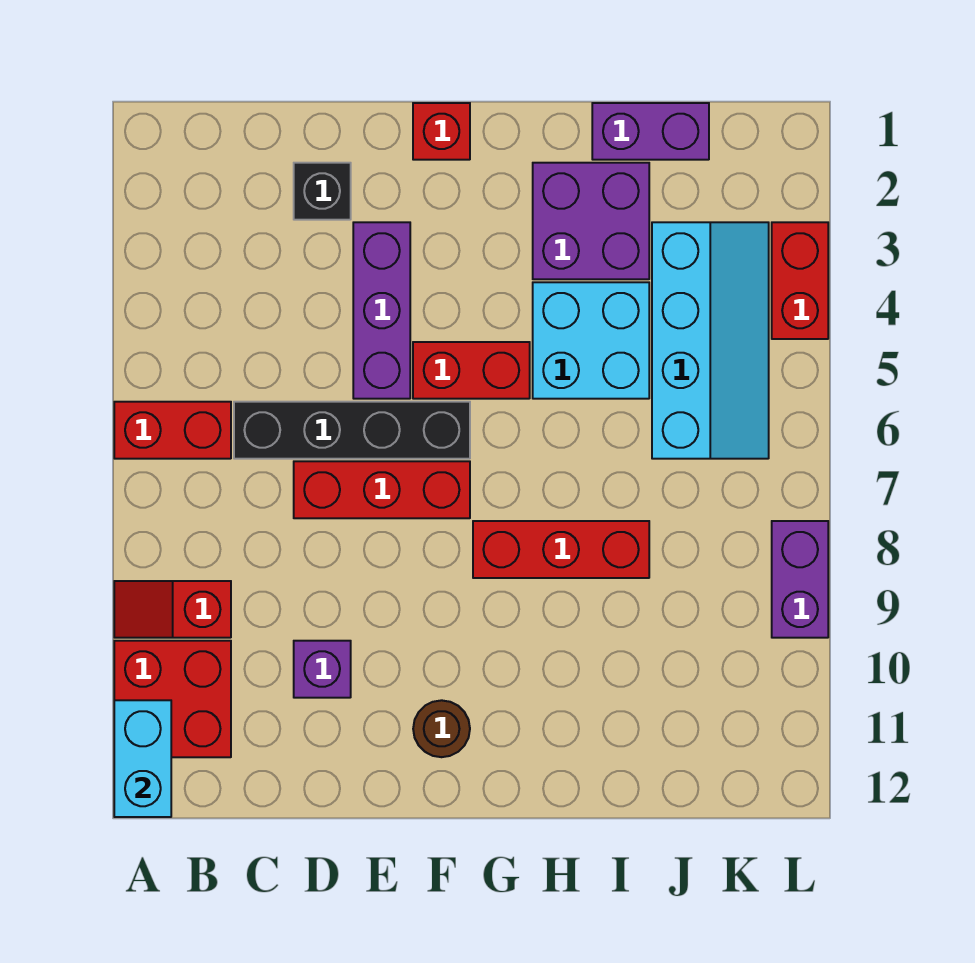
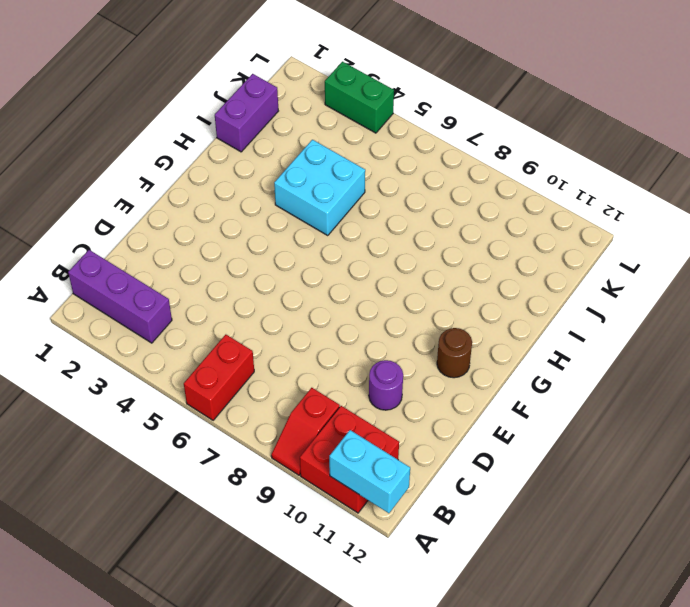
purple 1x3 brick [68,250,172,343] -> purple 1x3 brick moved to [353,222,410,399]
purple 1x1 round brick [369,360,403,410] -> purple 1x1 brick [294,641,351,698]
green 1x2 brick [325,62,394,133] -> red 1x2 brick [772,222,828,339]
none -> black 1x4 brick [234,402,470,459]
none -> black 1x1 brick [294,163,351,220]
none -> red 1x3 brick [294,461,470,518]

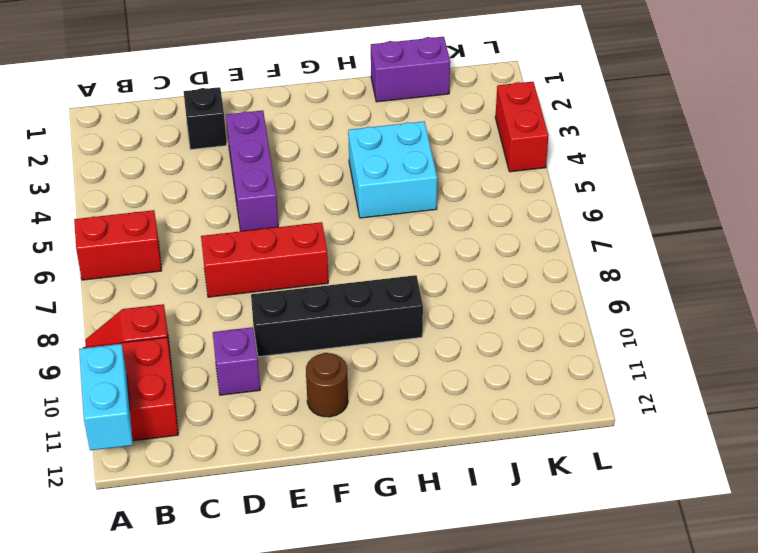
black 1x4 brick [251,275,423,357] -> black 1x4 brick moved to [234,402,470,459]
none -> red 1x1 brick [413,103,470,160]
none -> red 1x2 brick [413,342,530,399]
none -> red 1x3 brick [473,521,649,578]

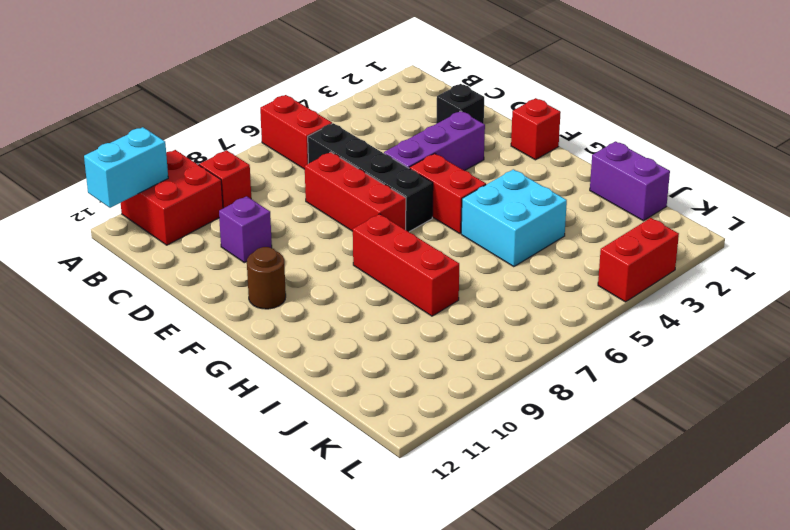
none -> purple 2x2 brick [533,163,649,279]
none -> cyan 2x4 slope [652,222,769,459]
none -> purple 1x2 brick [772,521,828,638]

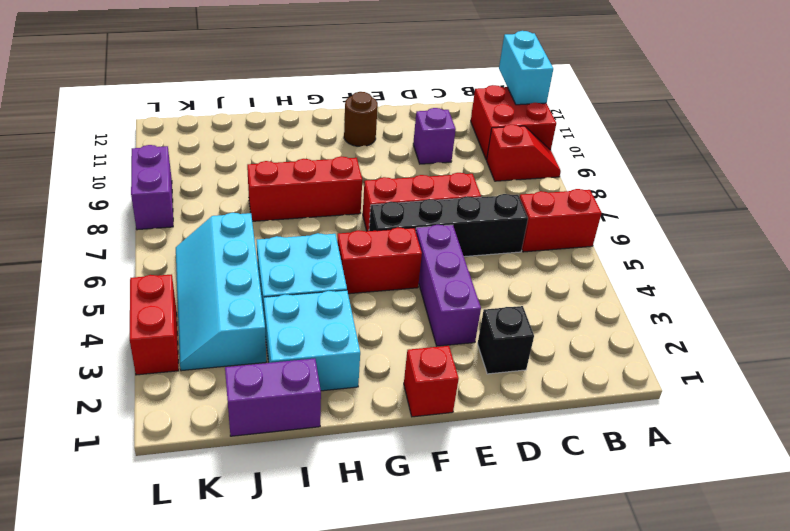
cyan 2x2 brick [264,290,360,391] -> purple 2x2 brick [533,163,649,279]

